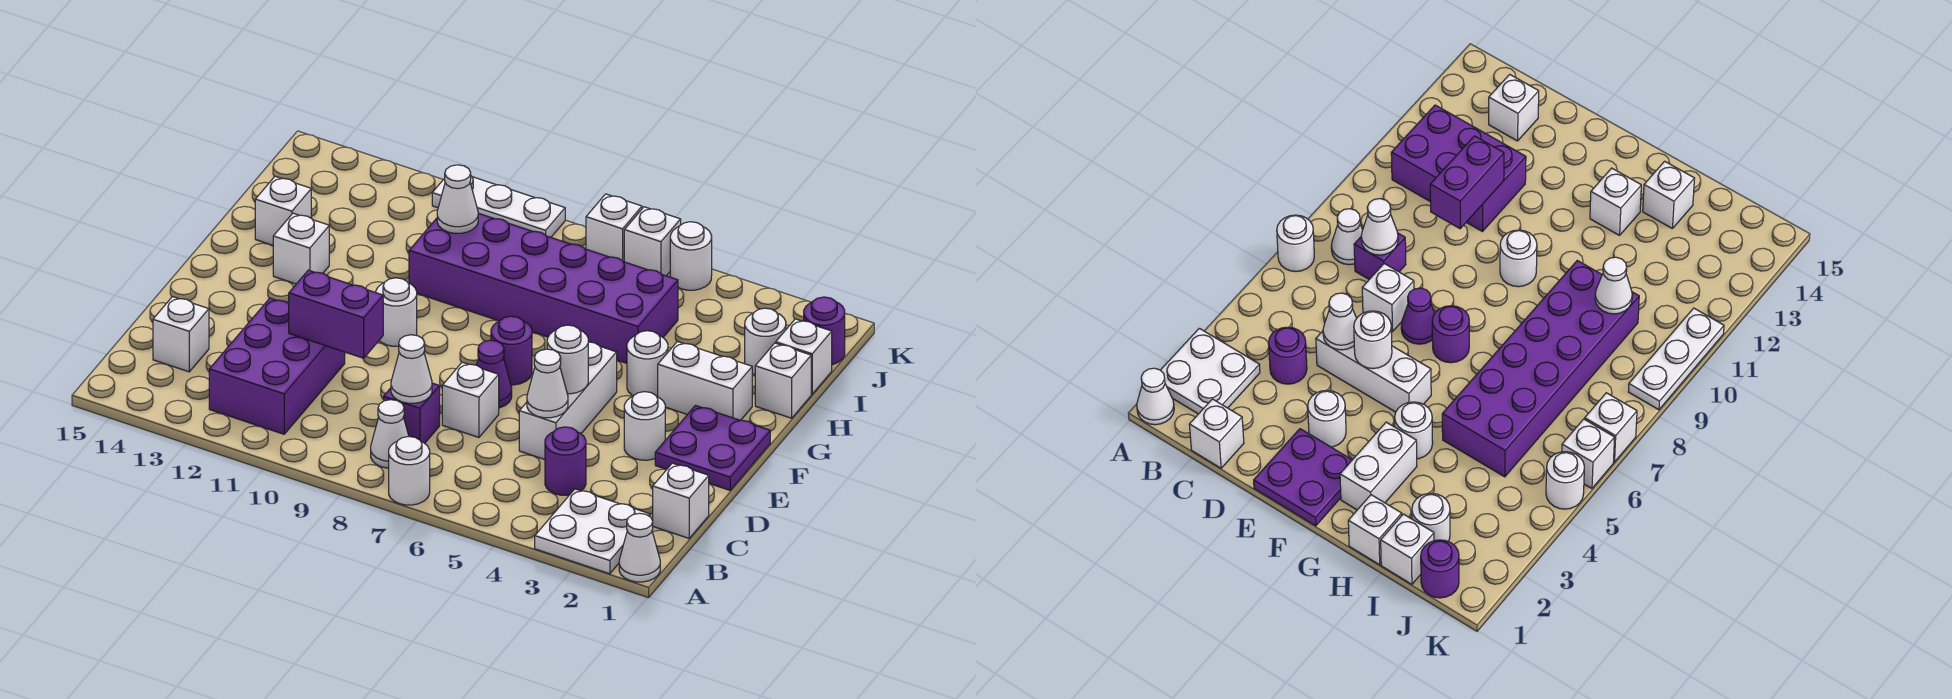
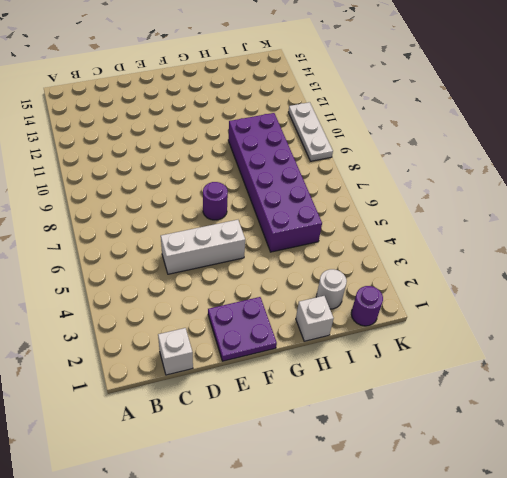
none -> white 1x1 cone [619,513,660,582]
none -> white 2x2 plate [535,489,650,574]
none -> white 1x1 round brick [389,437,430,505]
none -> white 1x1 cone [371,400,409,468]

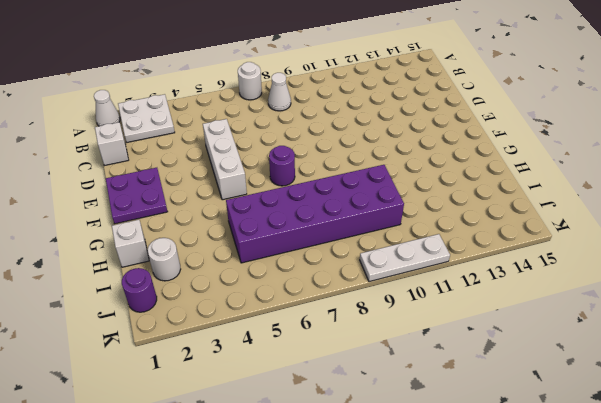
none -> purple 2x3 brick [209,298,345,434]
none -> purple 1x1 round brick [545,427,586,495]
none -> purple 1x1 brick [384,383,440,443]
none -> white 1x1 brick [153,297,209,372]

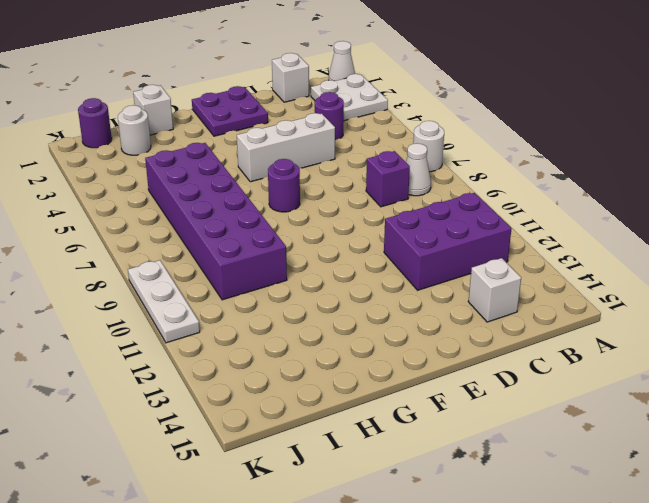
none -> white 1x1 brick [442,362,499,437]
none -> white 1x1 round brick [624,392,665,460]
none -> purple 1x1 cone [477,340,512,408]
none -> white 1x1 round brick [376,278,417,346]

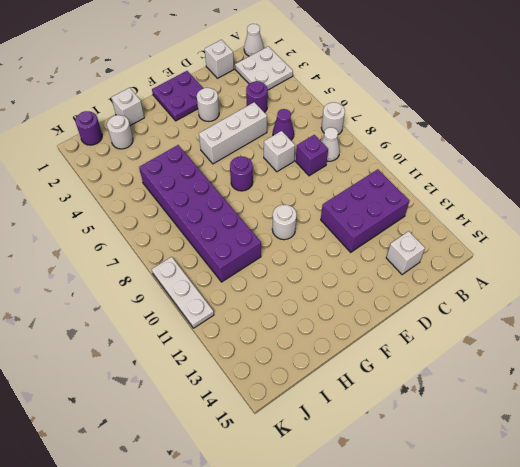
purple 1x1 cone [273,109,294,140] -> purple 1x1 cone moved to [477,340,512,408]
none -> white 1x2 brick [658,342,752,420]
none -> white 1x1 round brick [627,331,668,397]
none -> white 1x1 brick [273,213,329,284]
none -> white 1x1 brick [255,176,311,245]

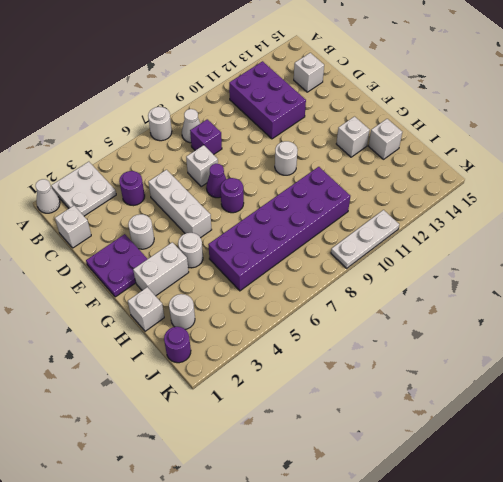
none -> white 1x1 brick [776,319,832,394]
none -> white 1x1 round brick [670,222,712,290]
none -> white 1x1 brick [624,207,681,276]
none -> white 1x1 brick [586,194,642,262]

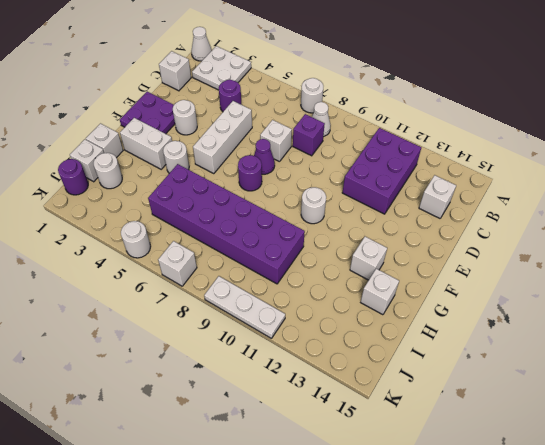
none -> white 1x1 brick [624,207,681,276]
none -> white 1x1 cone [391,335,432,403]
none -> white 1x1 cone [527,349,568,418]
none -> purple 1x2 brick [289,270,383,358]

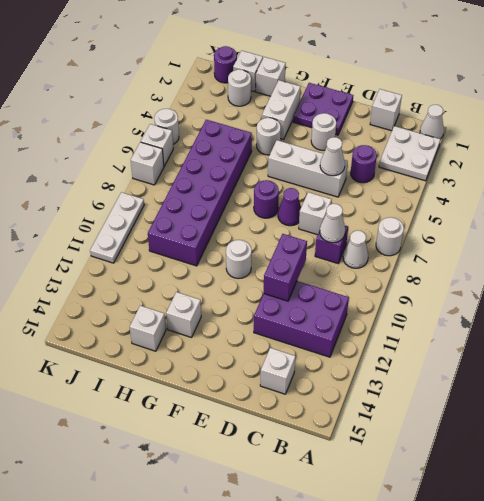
none -> white 1x1 round brick [547,325,588,394]
none -> white 1x1 cone [437,165,478,233]

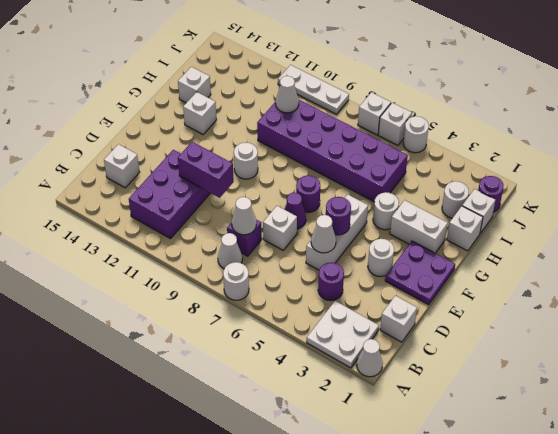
purple 1x1 round brick [326,197,351,235] -> white 1x1 round brick [547,325,588,394]

